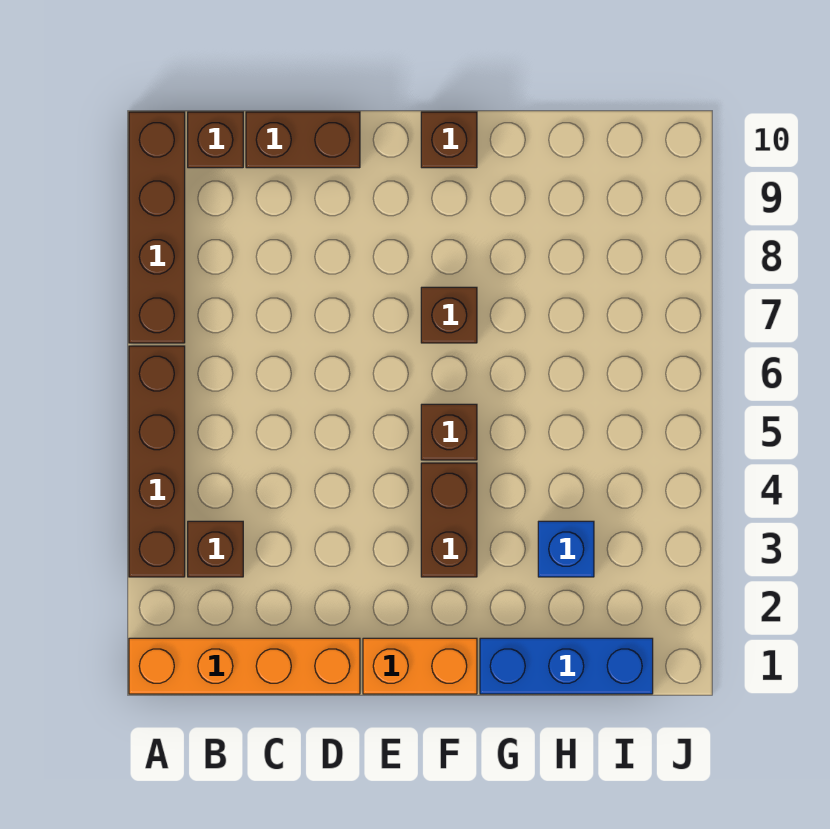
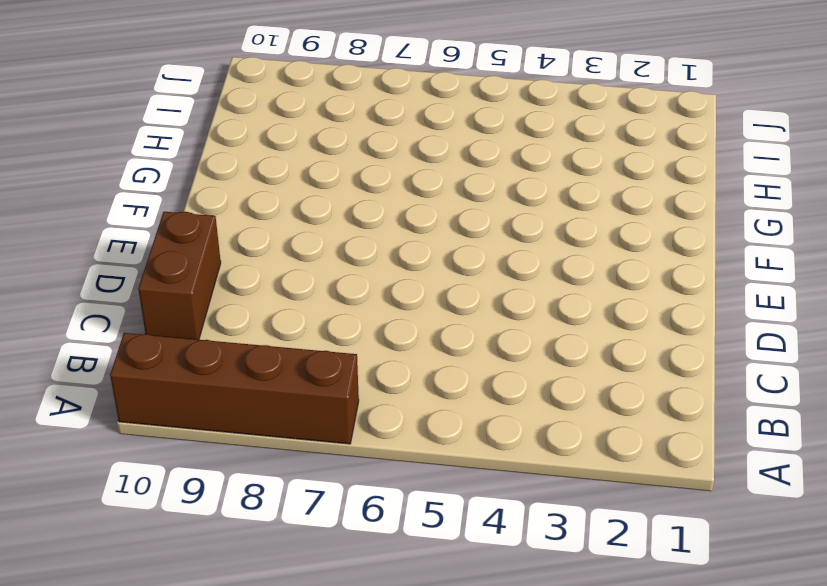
none -> orange 1x4 brick [129,638,360,694]
none -> brown 1x4 brick [129,346,185,577]
none -> brown 1x1 brick [188,521,243,577]

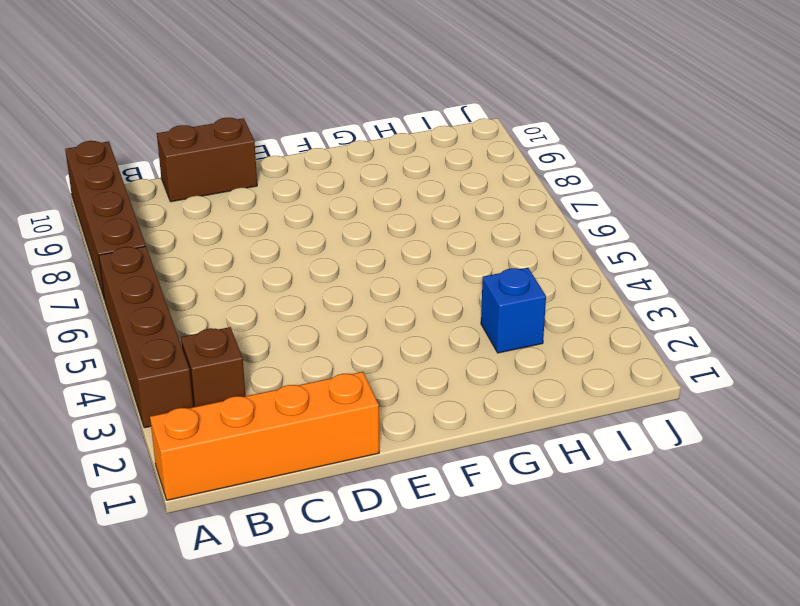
none -> brown 1x1 brick [188,112,243,168]
none -> orange 1x2 brick [363,638,477,694]
none -> brown 1x2 brick [421,463,477,577]

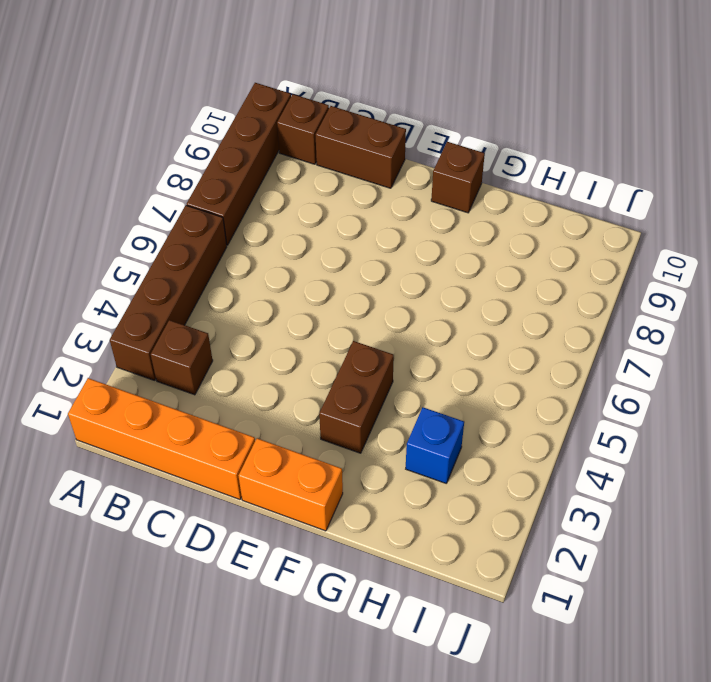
none -> brown 1x1 brick [421,404,477,460]
none -> brown 1x1 brick [421,287,477,343]
none -> blue 1x3 brick [480,638,653,694]

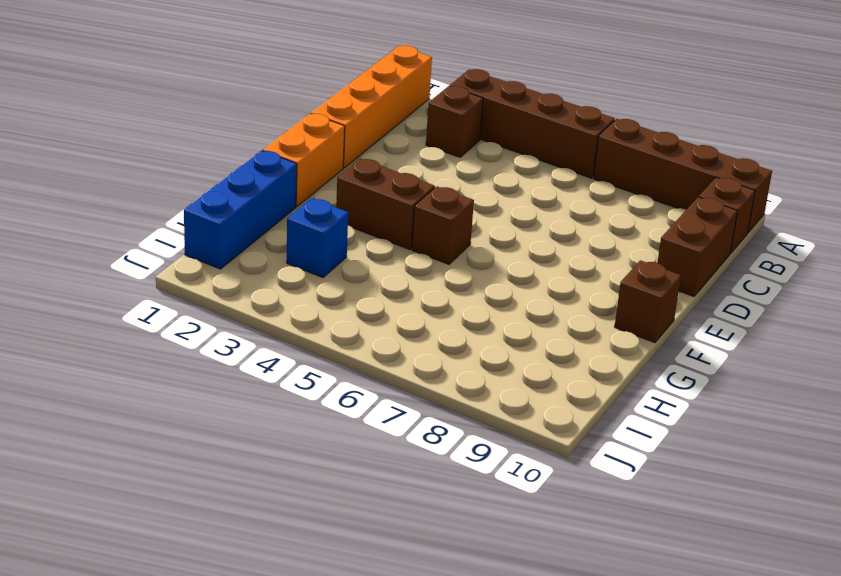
none -> brown 1x1 brick [421,287,477,343]

